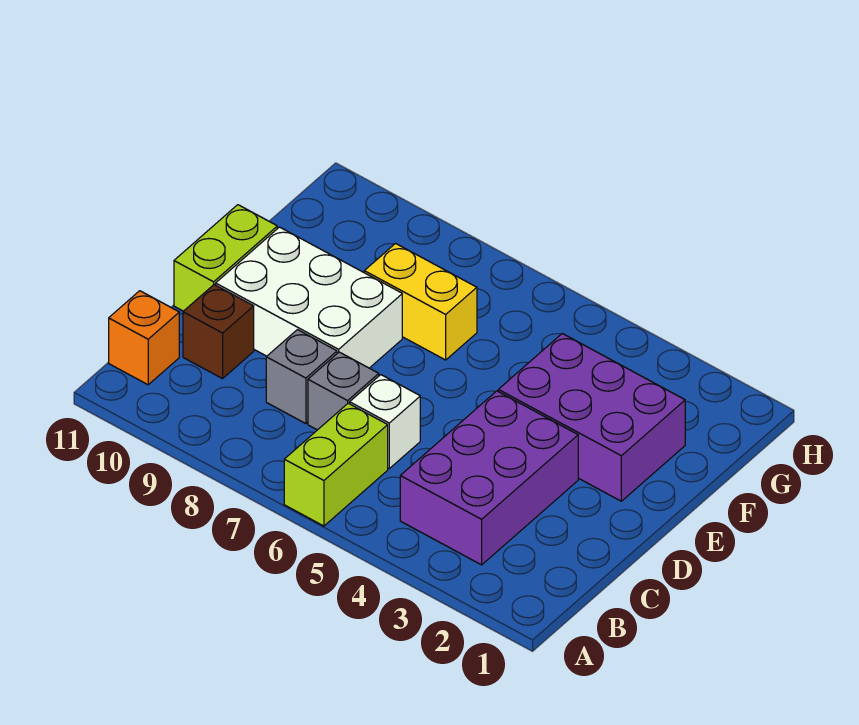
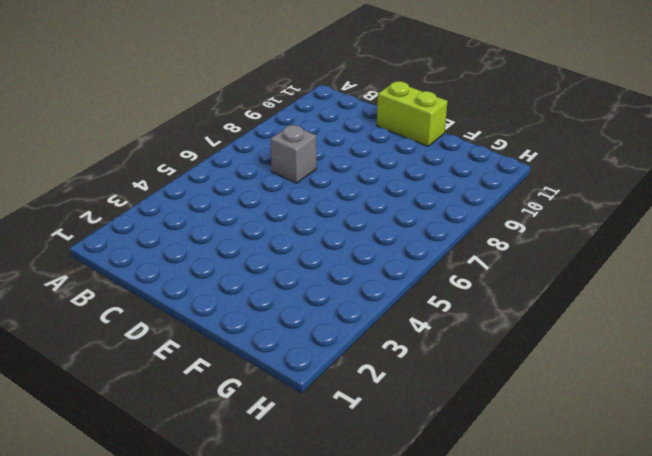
none -> lime 1x2 brick [284,403,388,526]
none -> purple 2x3 brick [400,391,578,565]

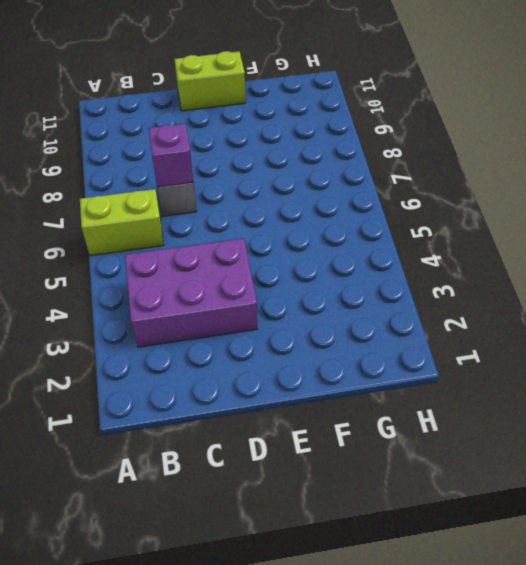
purple 1x1 brick [148,124,193,187] -> none
none -> orange 1x1 brick [109,291,179,385]
none -> white 1x1 brick [350,375,420,468]

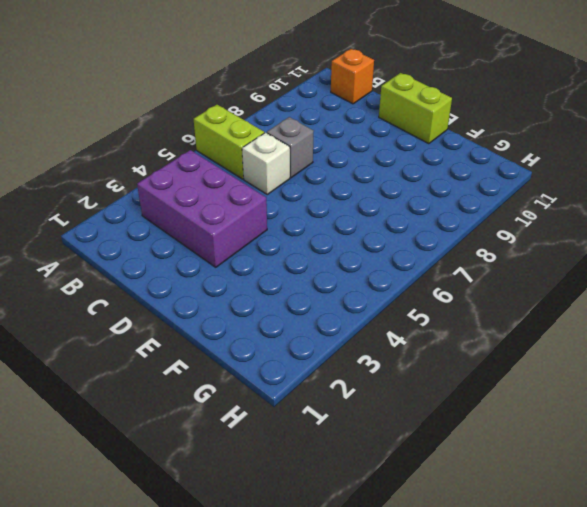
none -> grey 1x1 brick [266,330,337,424]
none -> brown 1x1 brick [183,285,254,379]

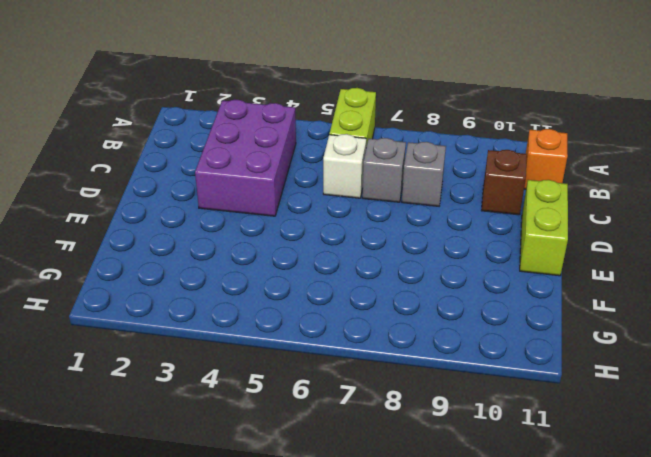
none -> white 2x3 brick [216,227,402,368]
none -> purple 2x3 brick [498,334,685,501]

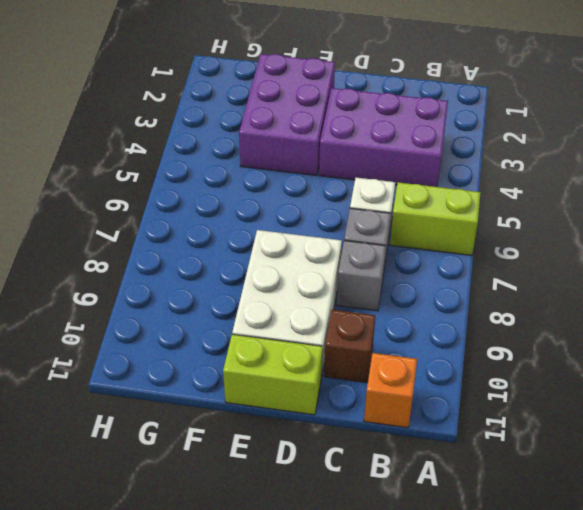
none -> yellow 1x2 brick [364,244,477,360]

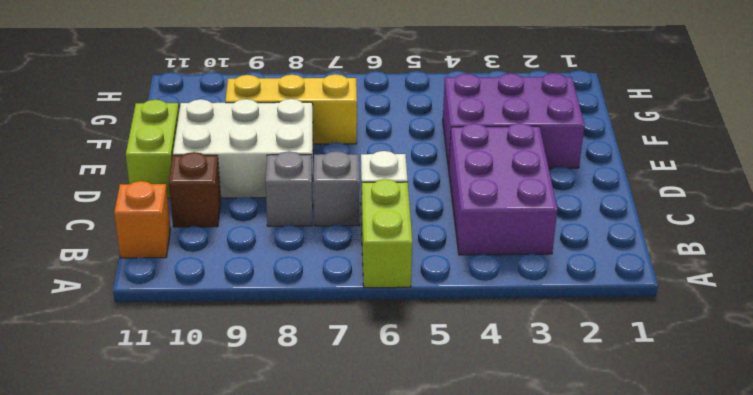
yellow 1x3 brick [225,74,357,144] -> yellow 1x2 brick [364,244,477,360]

